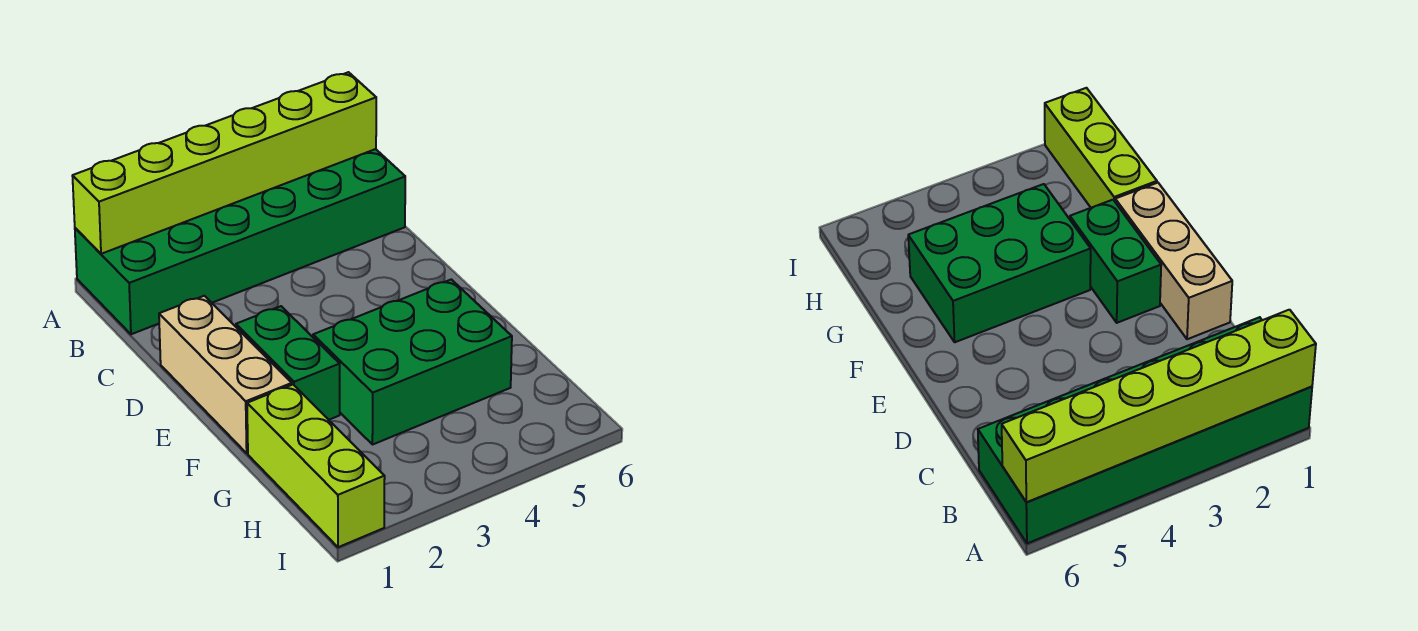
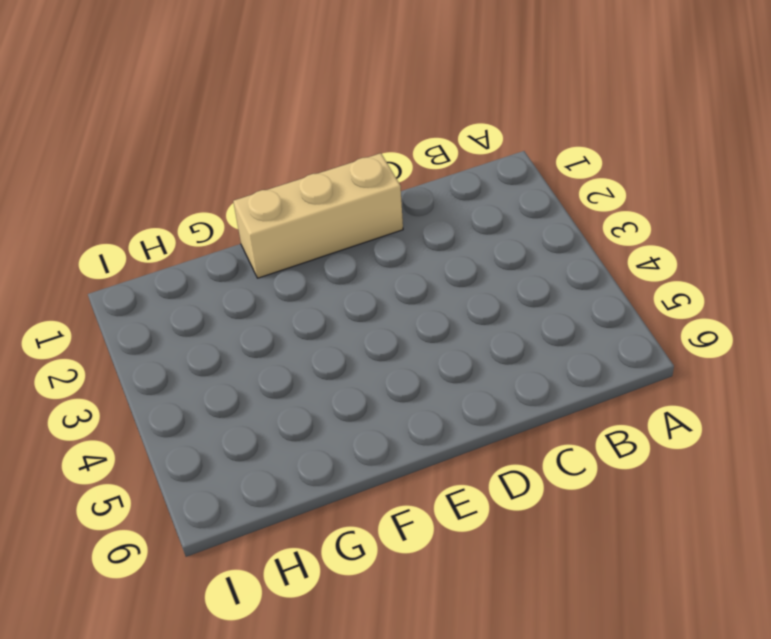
none -> green 2x6 brick [75,149,405,334]
none -> green 1x2 brick [236,306,340,420]

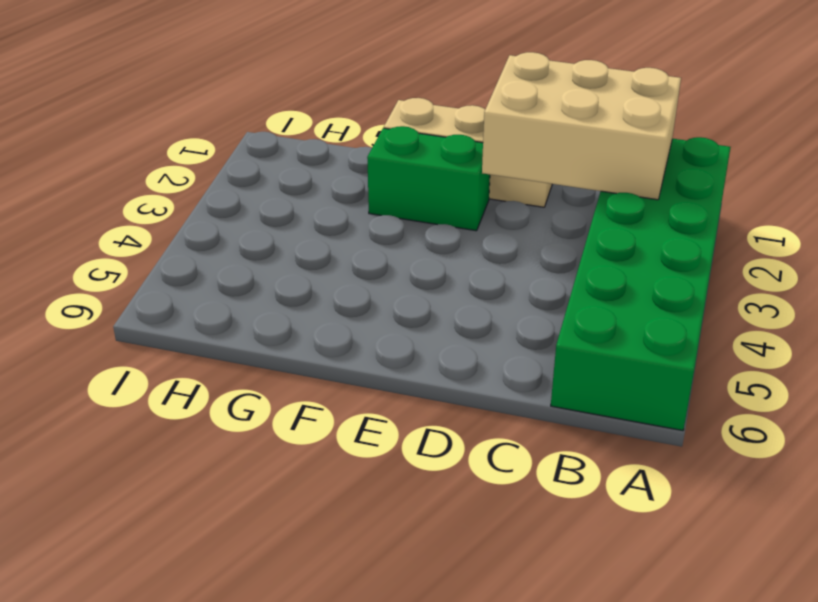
tan 2x3 brick [482,52,681,200] -> none
none -> green 2x3 brick [313,279,512,445]
none -> lime 1x3 brick [247,385,385,547]

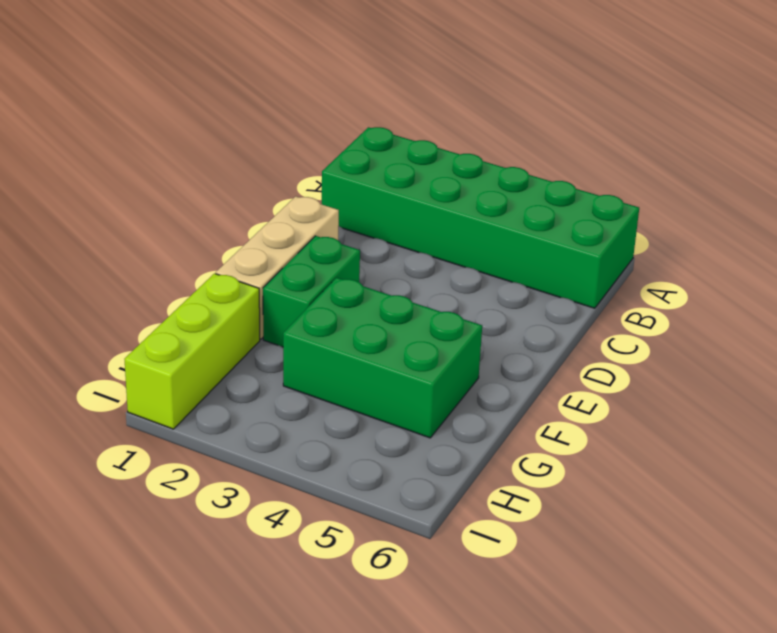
none -> lime 1x6 brick [73,72,376,254]

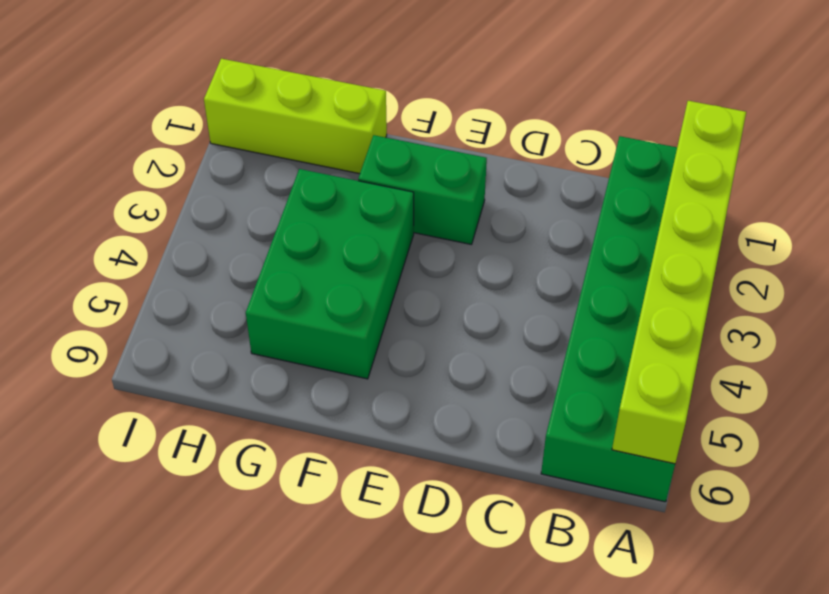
none -> tan 1x3 brick [159,296,292,453]

